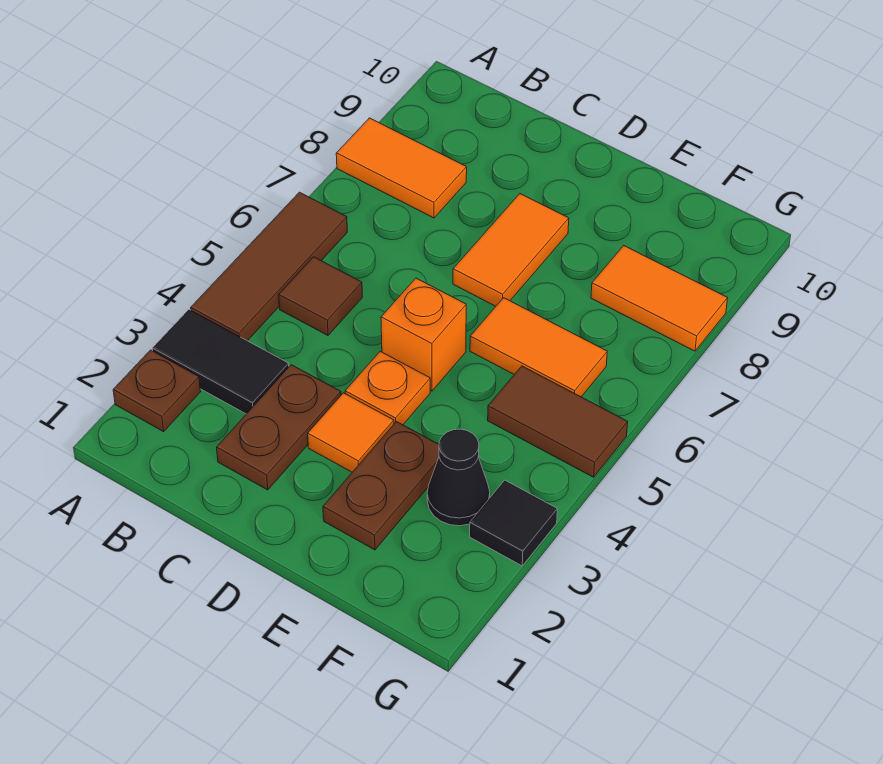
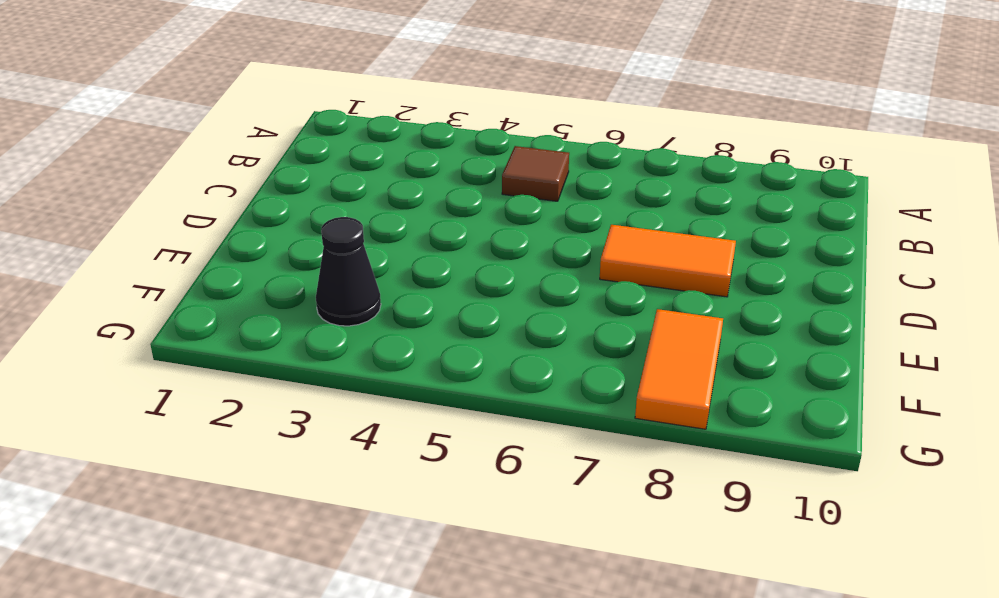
none -> brown 1x1 plate [113,350,201,432]
none -> black 1x2 tile [152,310,289,414]
none -> brown 1x3 tile [191,192,347,341]

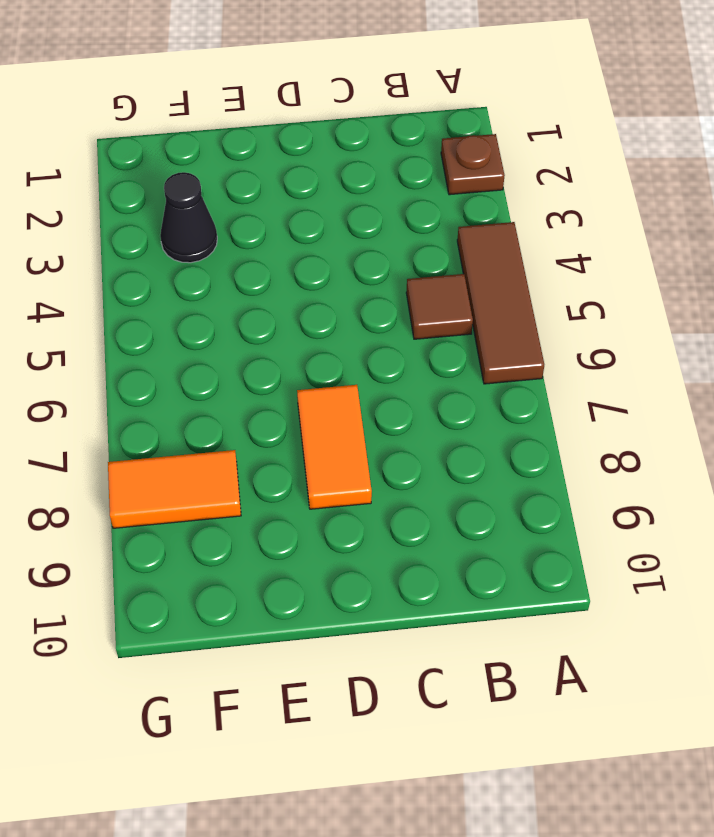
none -> black 1x2 tile [152,310,289,414]
none -> orange 1x2 tile [336,118,467,218]
none -> brown 1x2 plate [217,365,341,490]

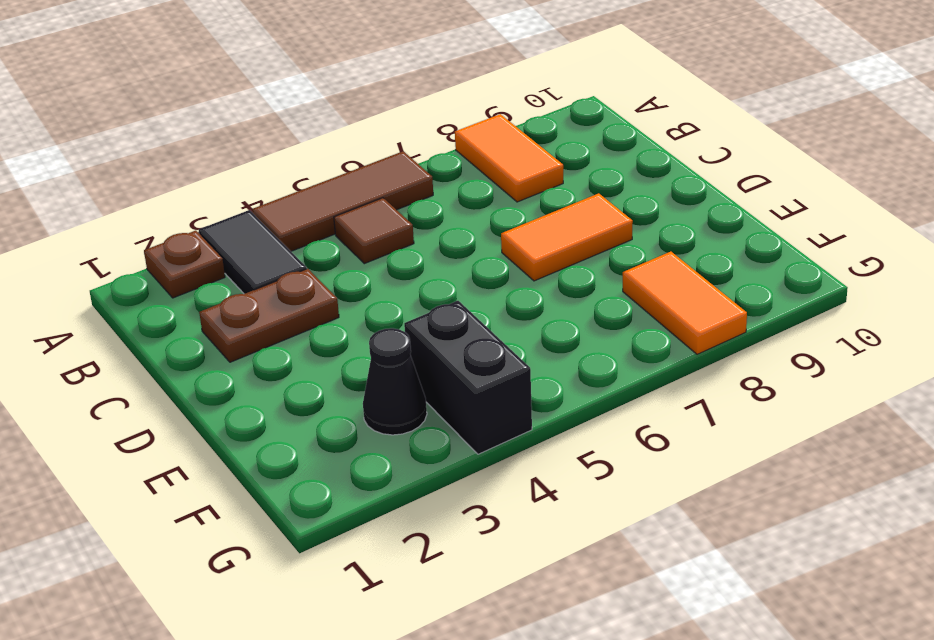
black 1x2 brick [404,301,532,454] -> none
none -> orange 1x1 tile [308,393,394,472]
none -> orange 1x1 plate [345,351,430,425]
none -> orange 1x1 brick [381,278,466,391]

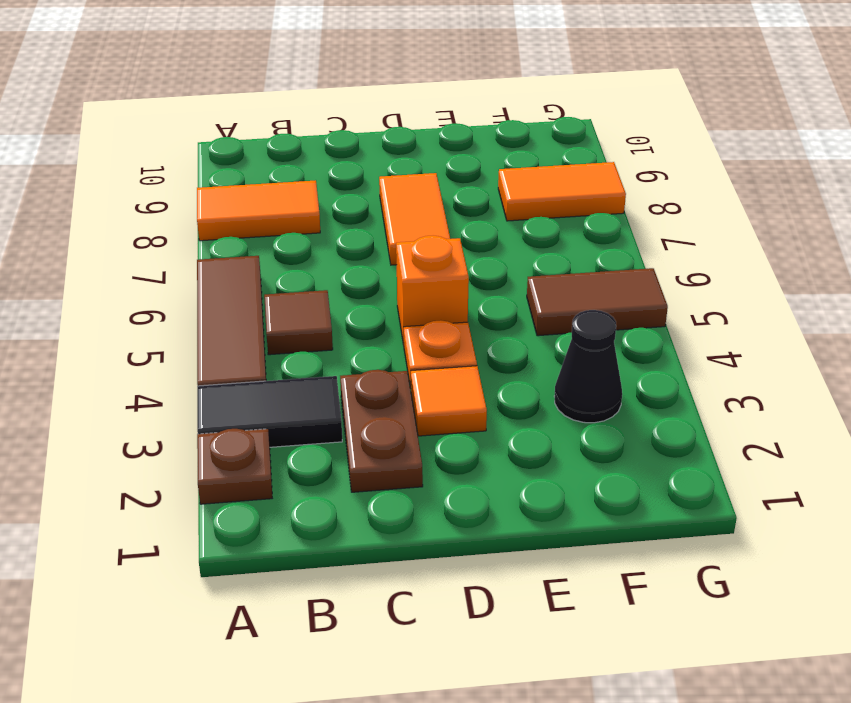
none -> brown 1x2 plate [323,422,439,550]
none -> orange 1x2 tile [470,298,607,397]
none -> black 1x1 tile [470,480,557,566]

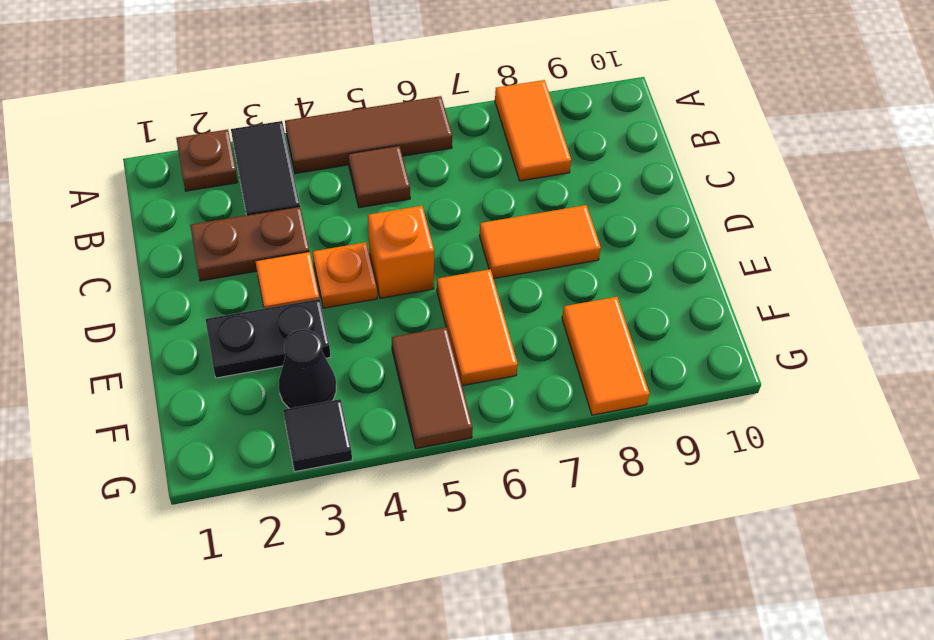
black 1x2 plate [205,299,331,378] -> brown 1x2 plate [323,422,439,550]

